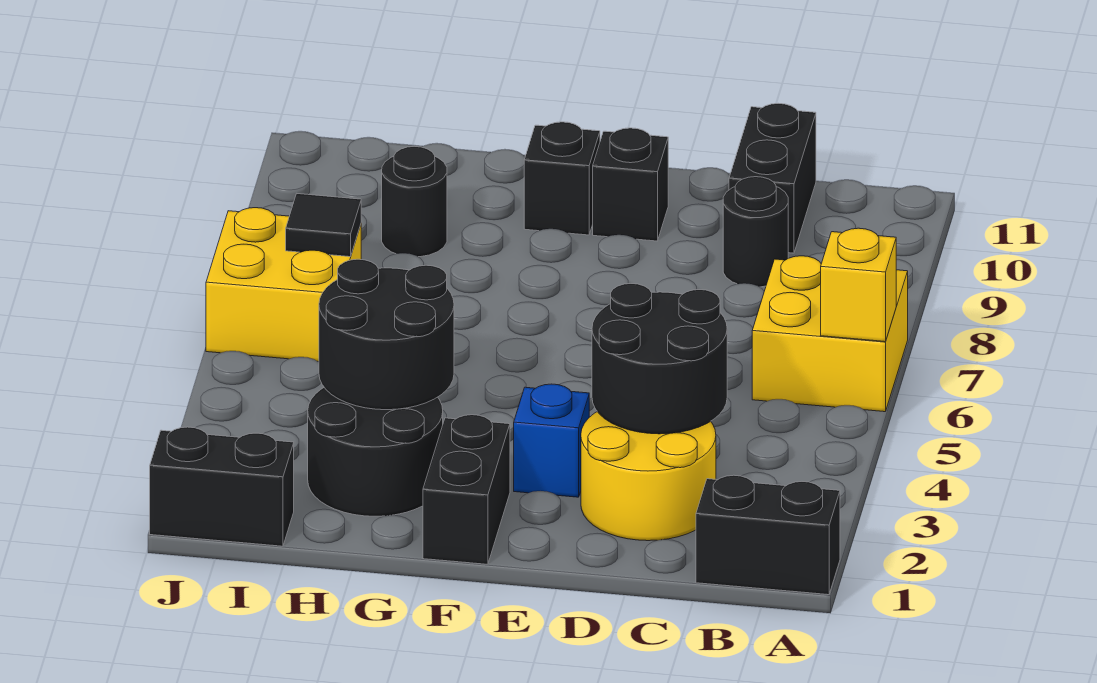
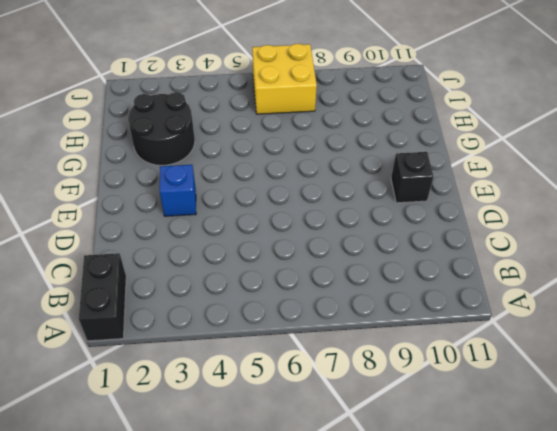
none -> yellow 2x2 brick [752,256,908,412]
none -> yellow 2x2 round brick [581,412,716,541]
none -> black 1x1 round brick [723,177,788,287]

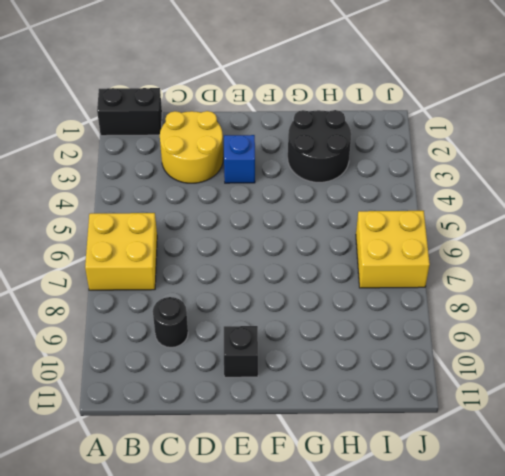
none -> black 1x2 brick [729,103,816,253]
none -> black 1x2 brick [423,415,510,564]
none -> black 1x1 brick [524,122,600,235]

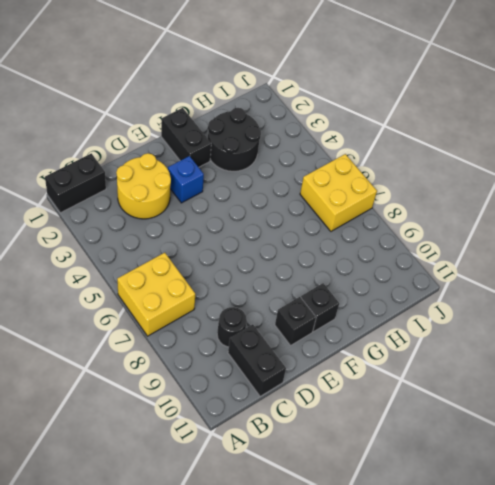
none -> black 1x1 round brick [382,146,447,257]
none -> black 1x2 brick [150,427,294,546]
none -> yellow 1x1 brick [821,228,896,342]

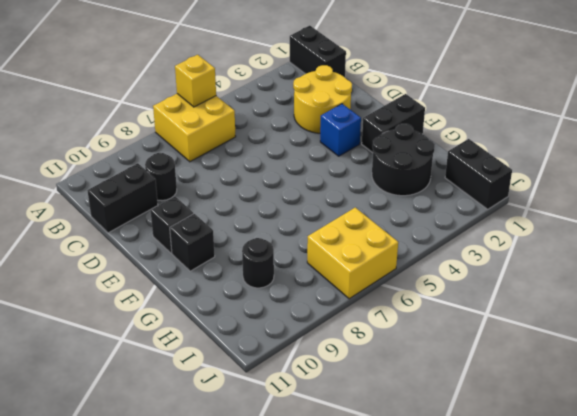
none -> black 2x2 round brick [592,284,727,434]
none -> black 2x2 round brick [319,259,454,410]
none -> black 1x1 tile [286,194,361,257]

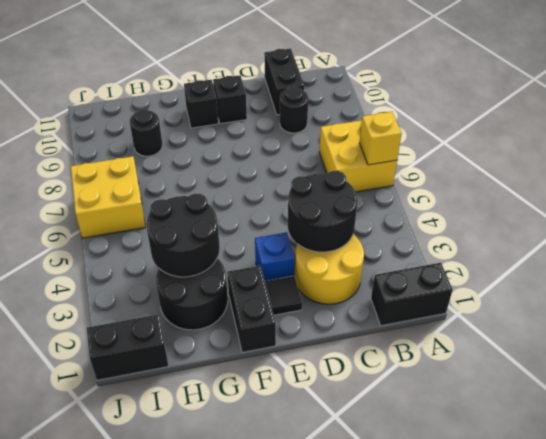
black 1x1 tile [265,276,302,315] -> black 1x1 tile moved to [286,194,361,257]

